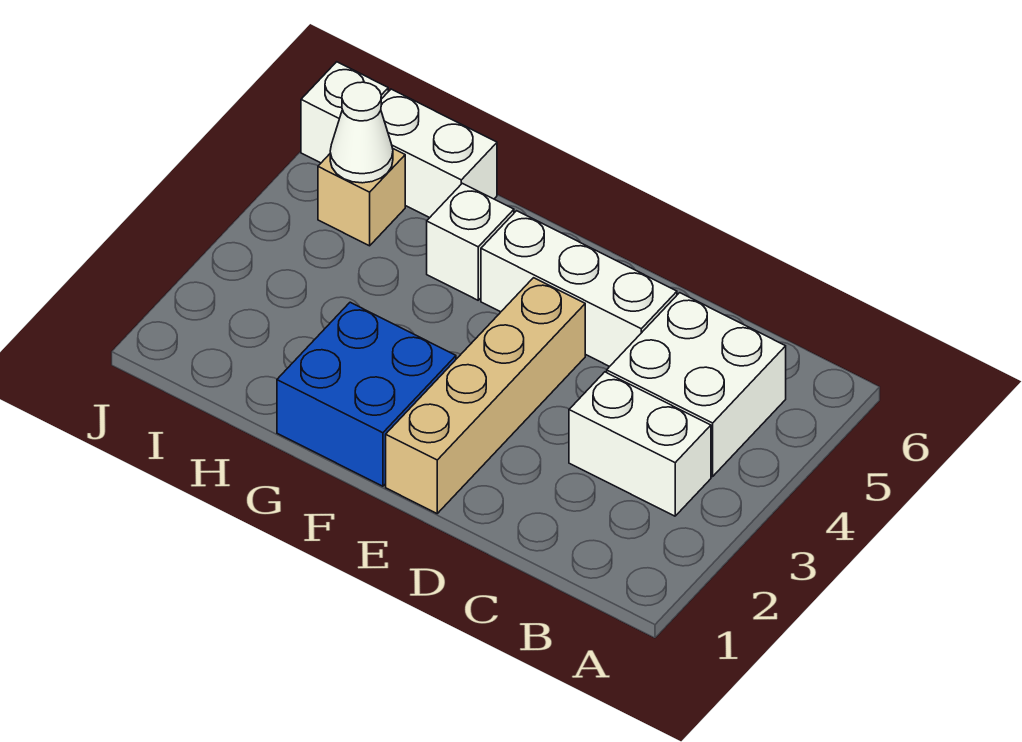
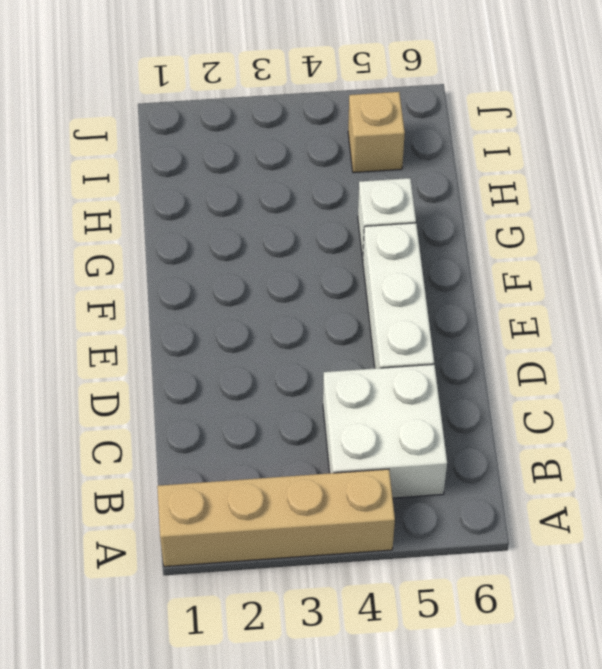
tan 1x4 brick [157,469,395,567] -> tan 1x4 brick moved to [386,278,585,513]
none -> white 1x2 brick [569,372,711,516]
none -> blue 2x2 brick [277,302,456,486]

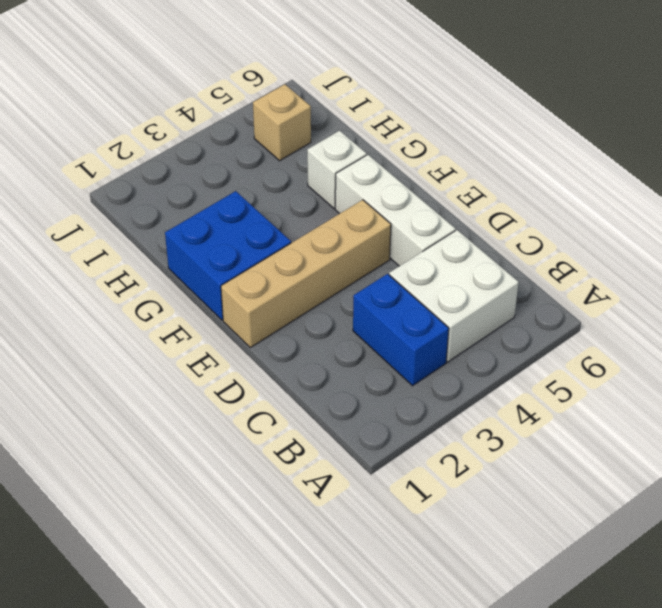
blue 1x2 brick [353,274,449,386] -> white 1x2 brick [569,372,711,516]
none -> white 1x2 brick [381,89,497,218]
none -> white 1x1 brick [301,62,388,163]

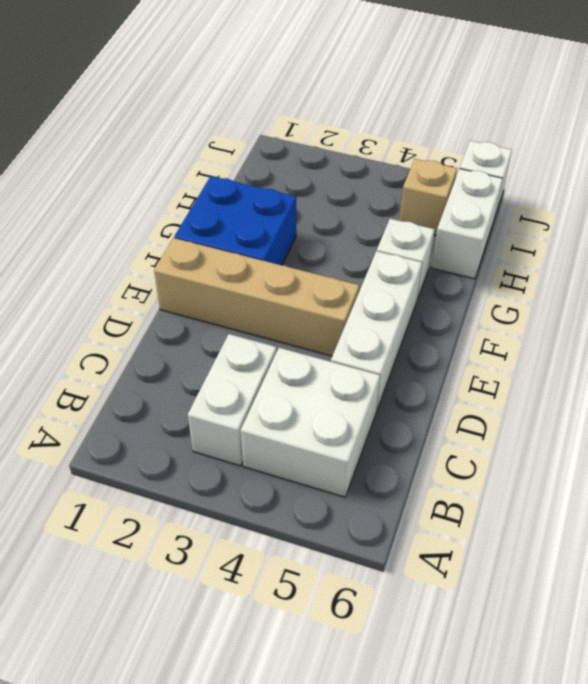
none -> white 1x1 cone [330,82,393,183]

